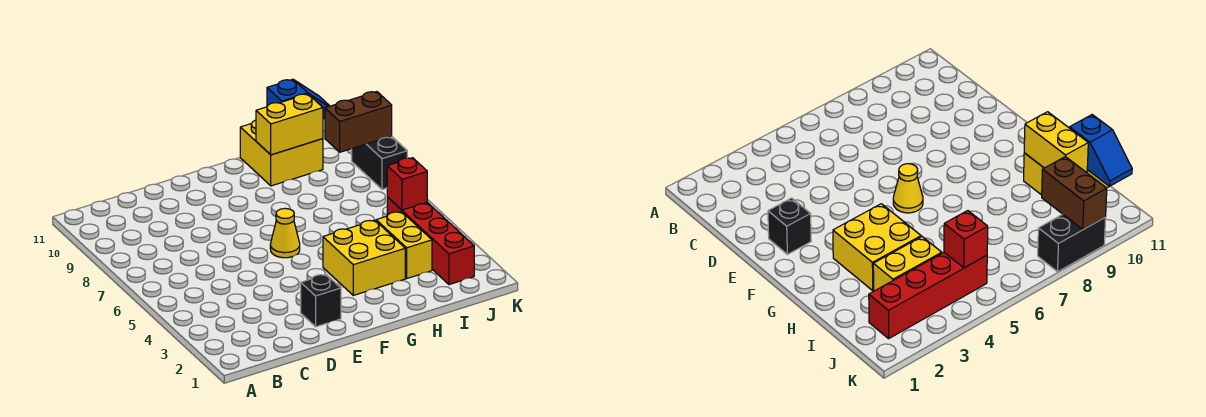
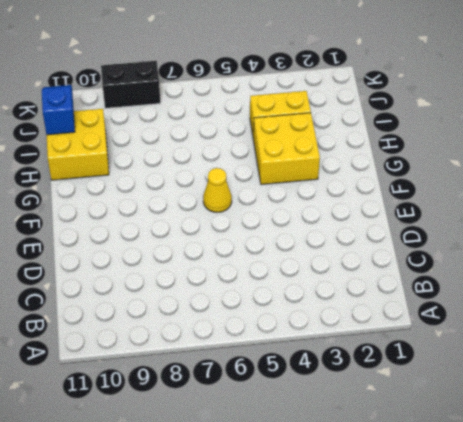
none -> black 1x1 brick [301,274,341,327]
none -> red 1x4 brick [387,197,474,285]

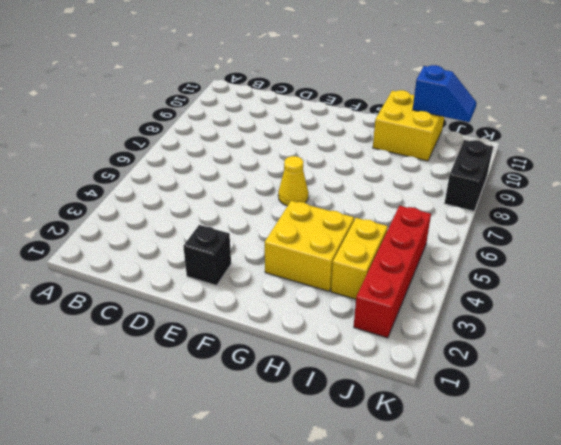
none -> yellow 1x2 brick [256,94,323,155]
none -> red 1x1 brick [387,158,427,210]

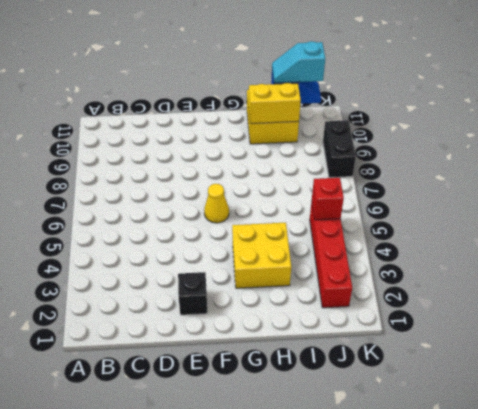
cyan 1x2 slope [272,41,325,83] -> none
none -> yellow 1x2 brick [376,212,432,278]
none -> brown 1x2 brick [325,92,392,152]

